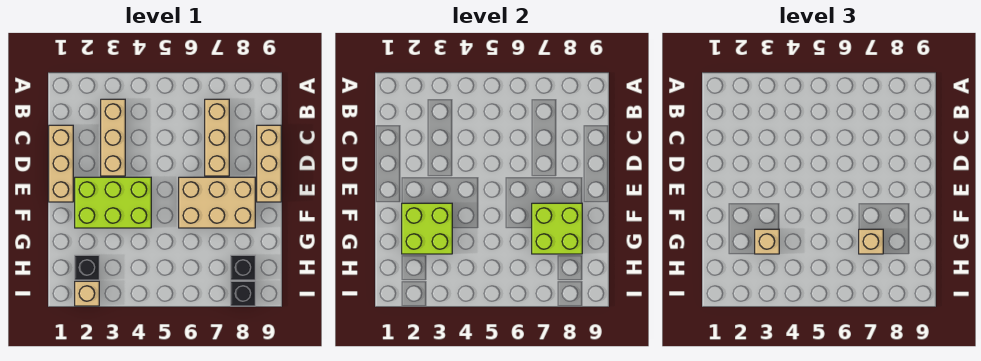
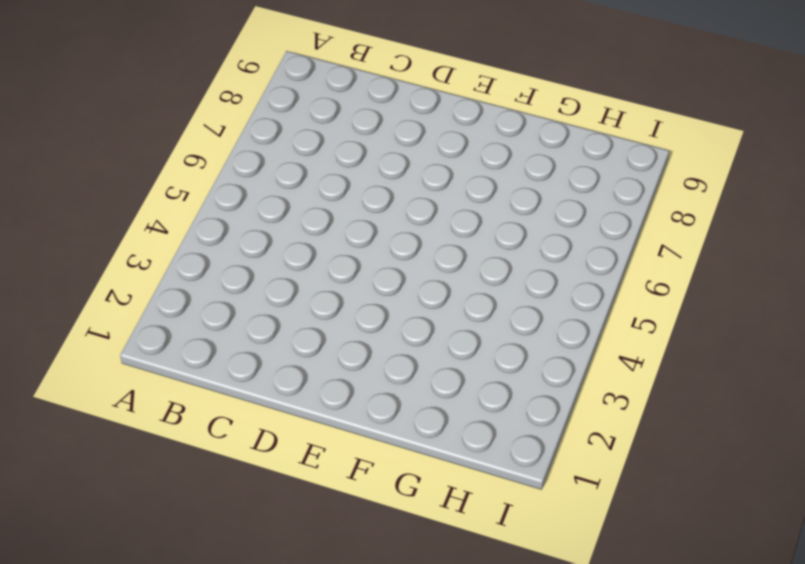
none -> tan 1x3 brick [101,99,125,176]
none -> tan 1x3 brick [205,99,229,176]
none -> tan 1x3 brick [49,125,73,202]

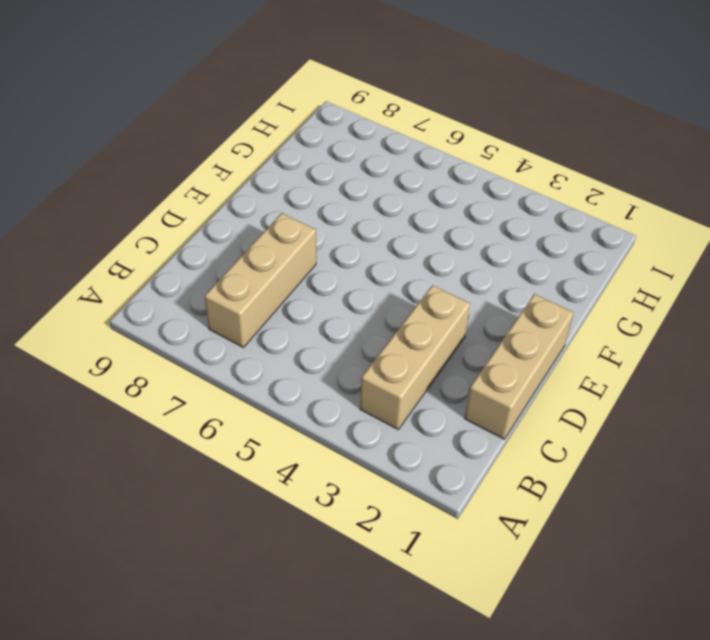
none -> tan 1x3 brick [257,125,281,202]
none -> lime 2x3 brick [75,177,151,228]
none -> tan 2x3 brick [179,177,255,228]

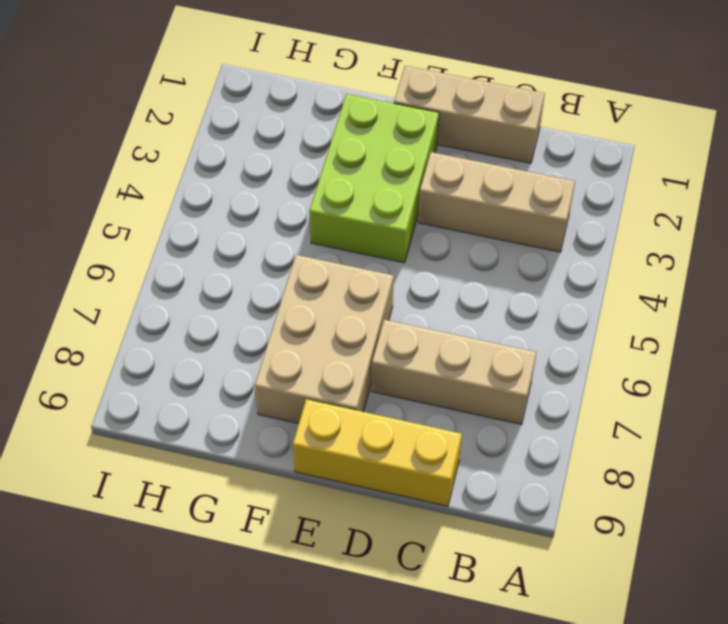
yellow 1x3 brick [293,399,462,506] -> tan 1x3 brick [257,125,281,202]
none -> black 1x1 brick [75,255,99,280]
none -> black 1x1 brick [231,255,255,280]
none -> tan 1x1 brick [75,281,99,306]

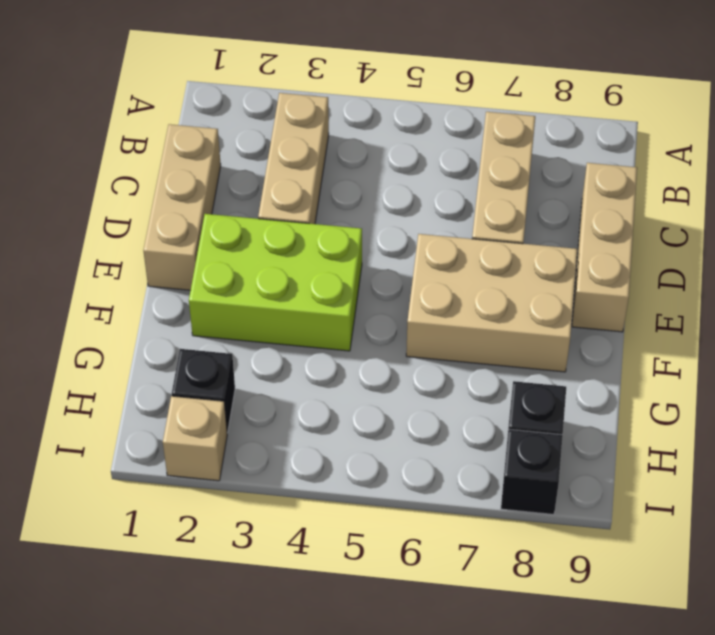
none -> lime 2x2 brick [402,203,452,254]
none -> lime 2x2 brick [532,203,582,254]
none -> tan 1x1 brick [755,229,779,254]

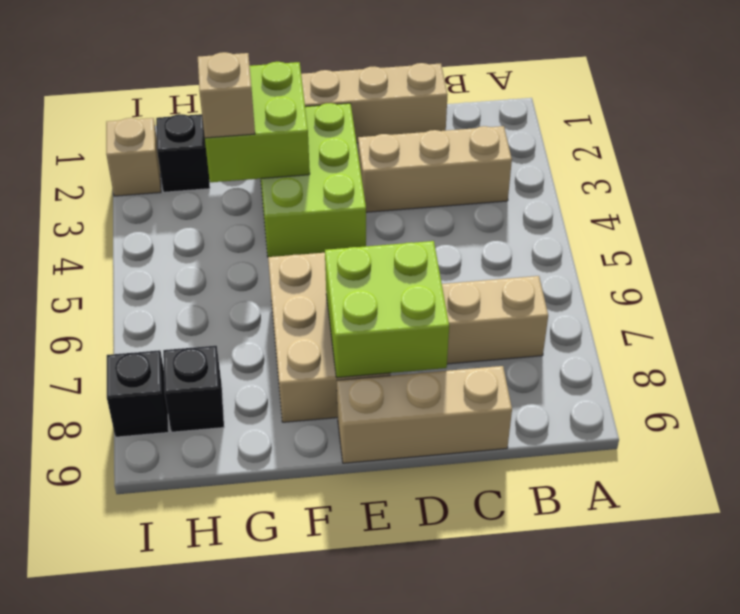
lime 2x2 brick [325,241,449,378] -> lime 2x2 brick moved to [532,203,582,254]
none -> tan 1x1 brick [859,229,883,254]

